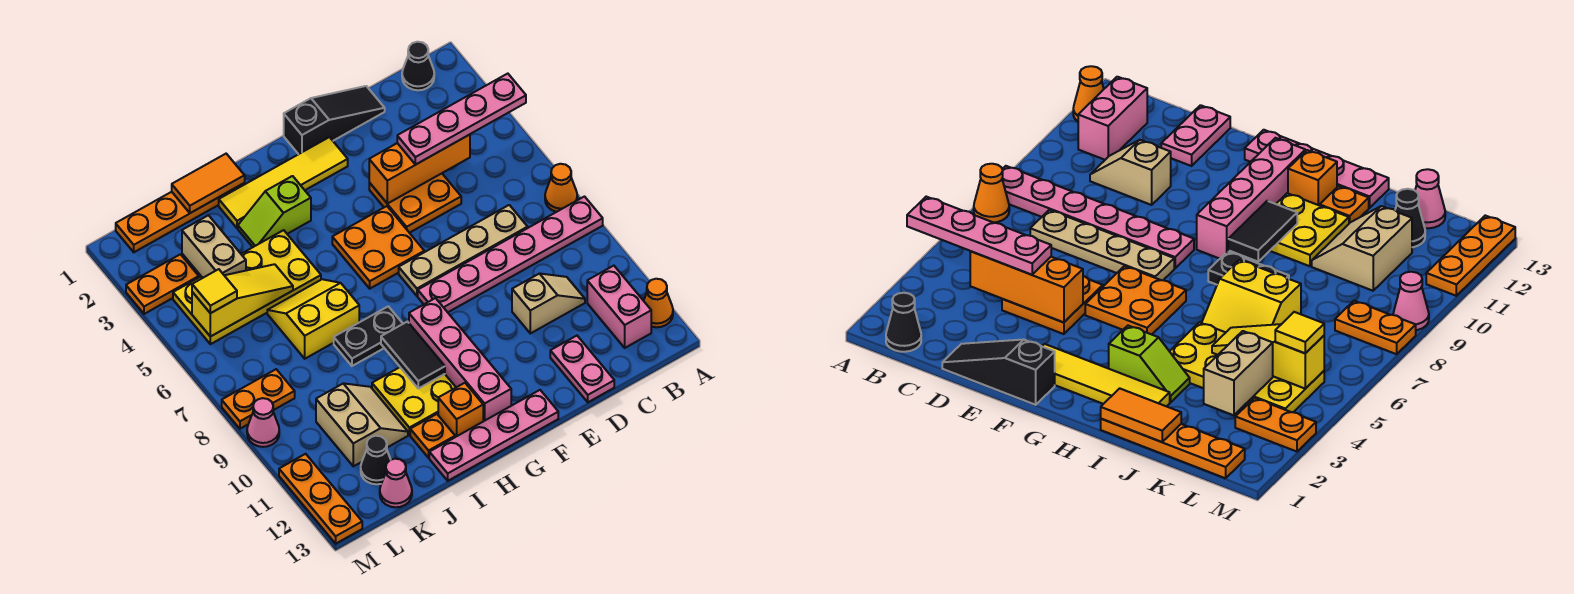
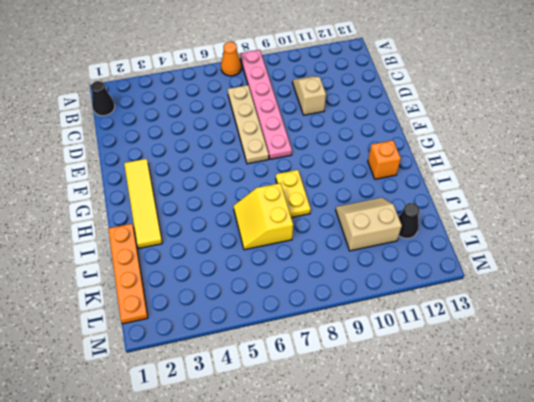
yellow 1x2 plate [276,170,311,218] -> black 1x2 plate [334,306,403,366]
none -> orange 1x1 cone [644,279,673,327]
none -> pink 1x2 brick [587,266,651,348]
none -> black 1x3 slope [284,86,385,154]
none -> orange 2x2 plate [369,174,461,233]

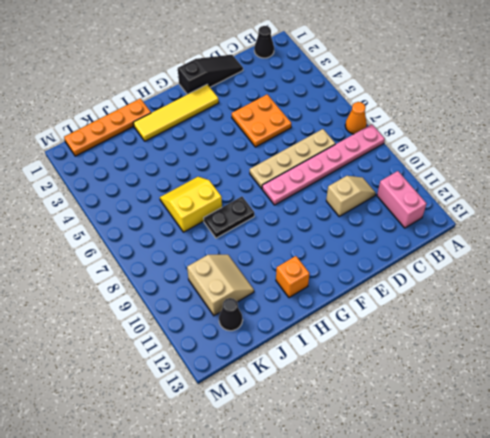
none -> orange 1x1 cone [644,279,673,327]
none -> pink 1x2 plate [550,336,614,402]
none -> orange 2x2 plate [332,206,424,289]
none -> pink 1x4 plate [429,390,558,481]

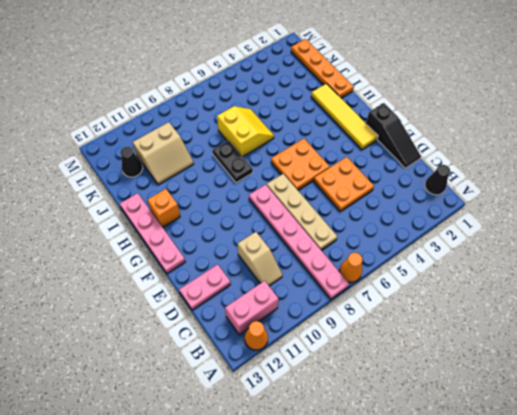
none -> pink 1x4 brick [409,298,511,421]
none -> lime 1x2 slope [238,176,311,247]
none -> yellow 2x2 plate [372,367,456,435]
none -> yellow 2x4 plate [173,230,321,344]

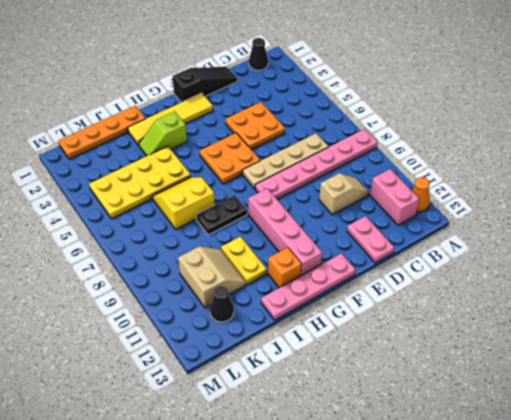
yellow 1x2 plate [221,237,267,285] -> yellow 2x2 plate [372,367,456,435]
none -> orange 1x1 cone [545,164,577,212]
none -> orange 1x1 plate [410,414,455,458]
none -> pink 1x1 cone [380,459,412,507]
none -> orange 1x2 plate [126,254,199,314]

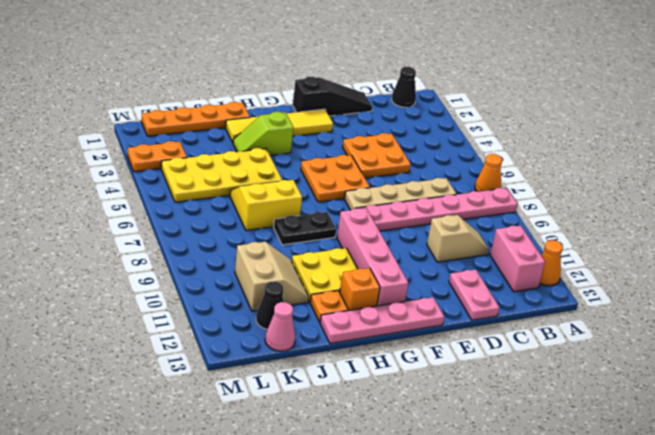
none -> orange 1x2 plate [222,369,295,429]
none -> pink 1x1 cone [247,398,279,447]
none -> orange 1x3 plate [279,454,362,544]
none -> orange 1x3 brick [369,135,470,204]

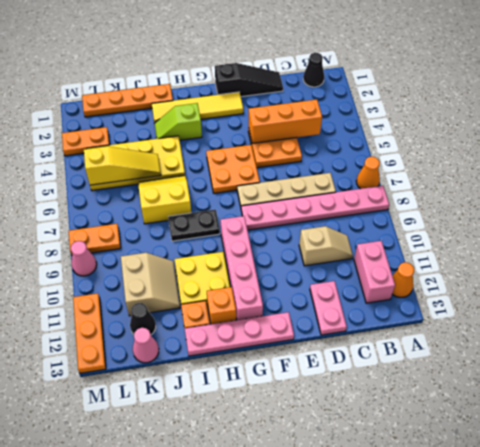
none -> black 1x2 tile [381,322,445,388]
none -> orange 1x2 tile [172,154,245,213]
none -> tan 1x2 brick [182,215,246,278]
none -> pink 1x4 plate [397,74,526,165]

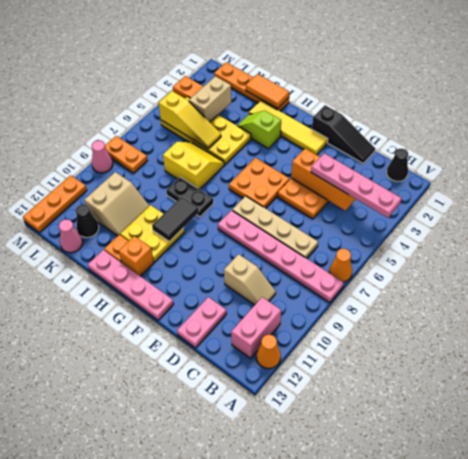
none -> pink 1x4 brick [409,298,511,421]
none -> yellow 1x1 tile [192,269,237,313]

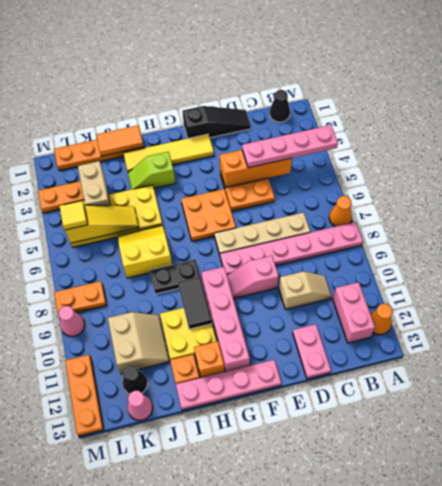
pink 1x2 slope [227,256,279,299] -> none

